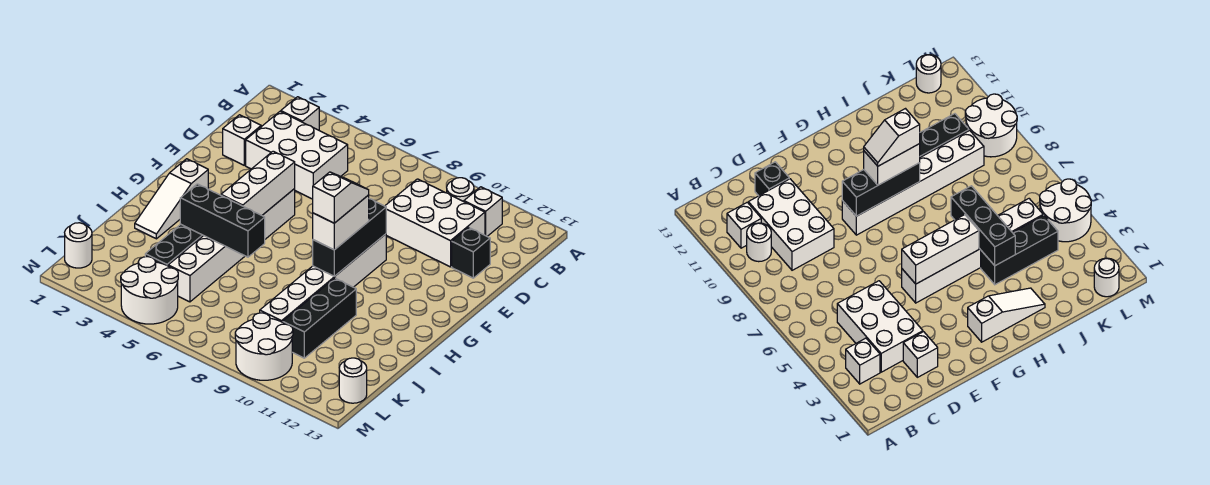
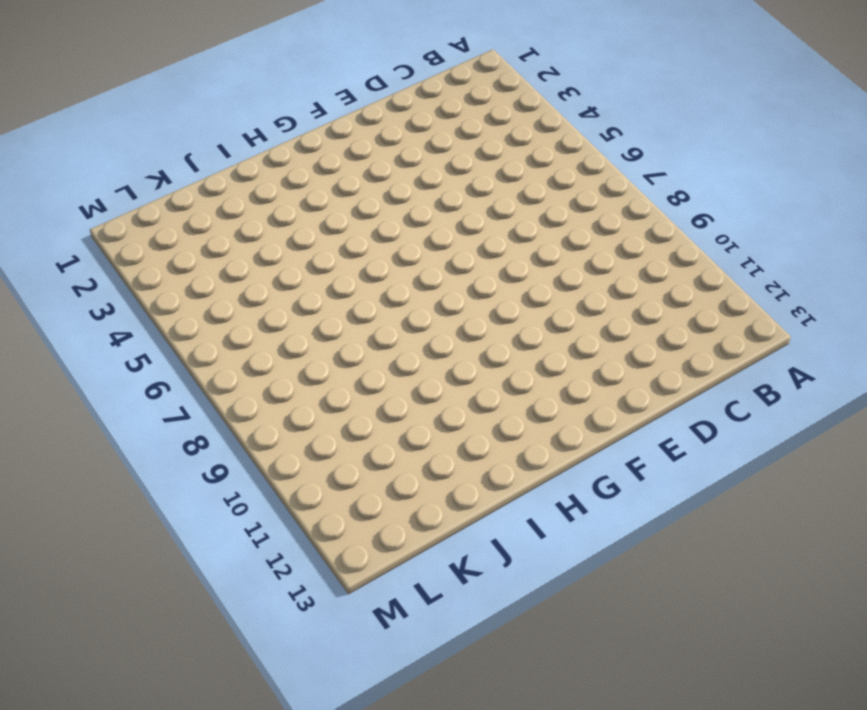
none -> white 1x1 brick [281,97,319,130]
none -> white 1x1 round brick [447,178,474,202]
none -> white 1x1 brick [464,187,502,236]

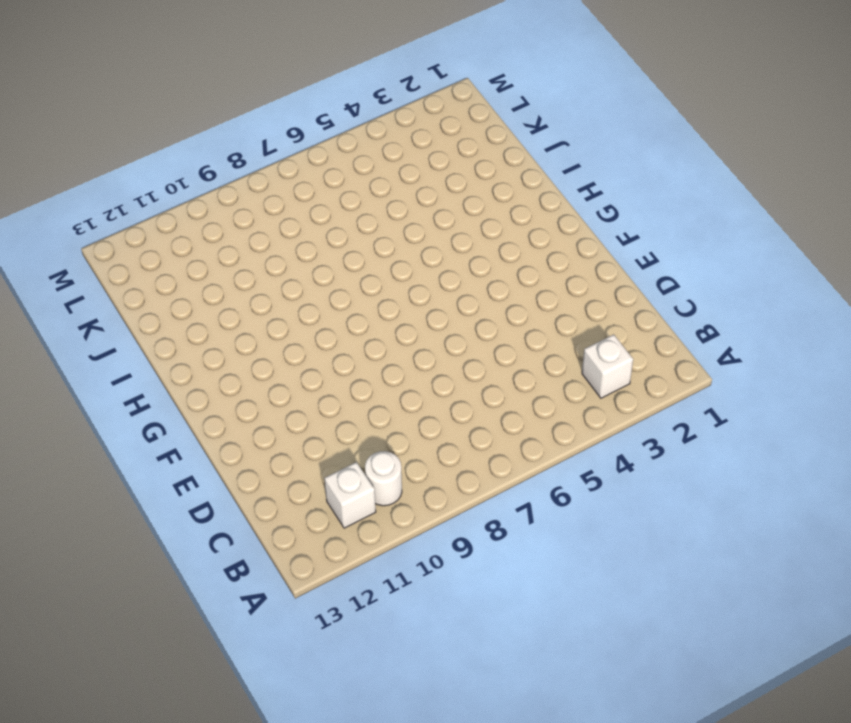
none -> white 2x3 brick [246,111,348,199]
none -> white 2x3 brick [385,179,485,267]
none -> white 1x1 brick [223,115,261,165]

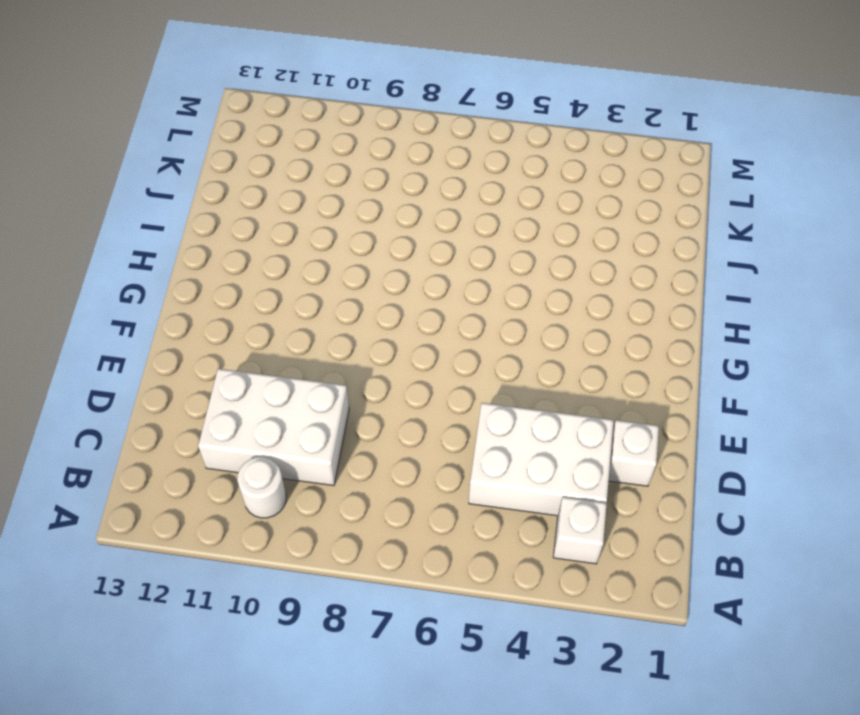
none -> white 1x1 brick [464,187,502,236]
none -> black 1x1 brick [452,227,490,278]
none -> white 1x6 brick [168,189,295,302]

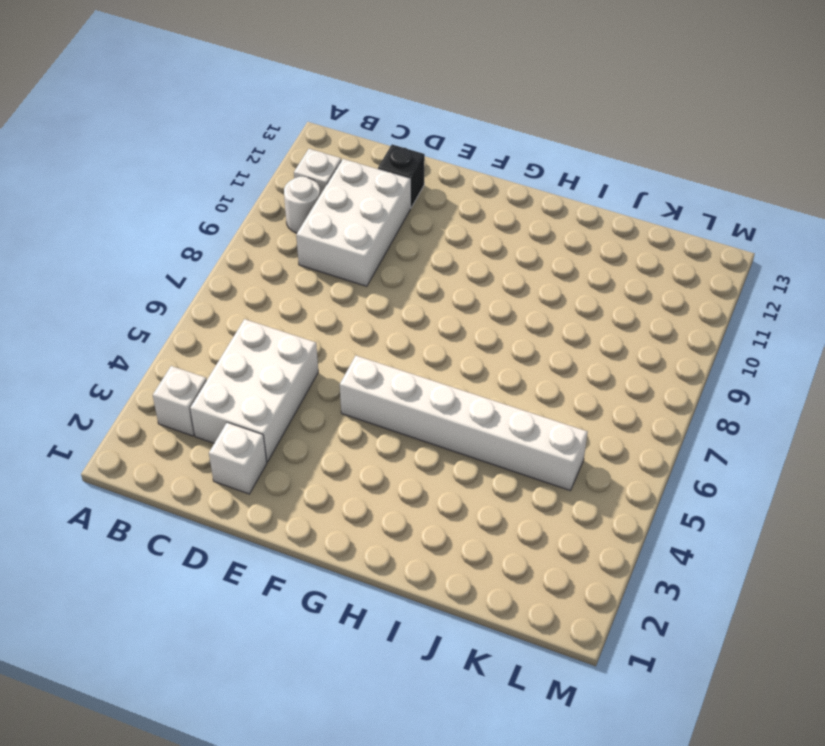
none -> white 1x6 brick [260,234,386,322]
none -> white 1x3 slope [135,159,208,239]
none -> black 1x3 brick [145,224,203,266]

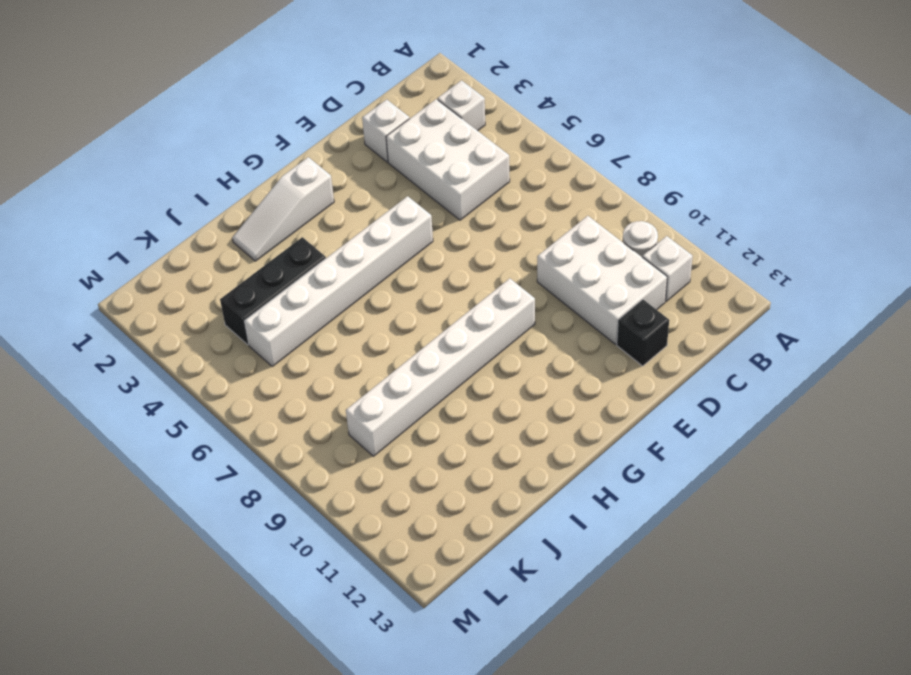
none -> black 1x3 brick [283,278,356,358]
none -> white 1x1 round brick [65,223,92,268]
none -> white 2x2 round brick [121,257,178,324]

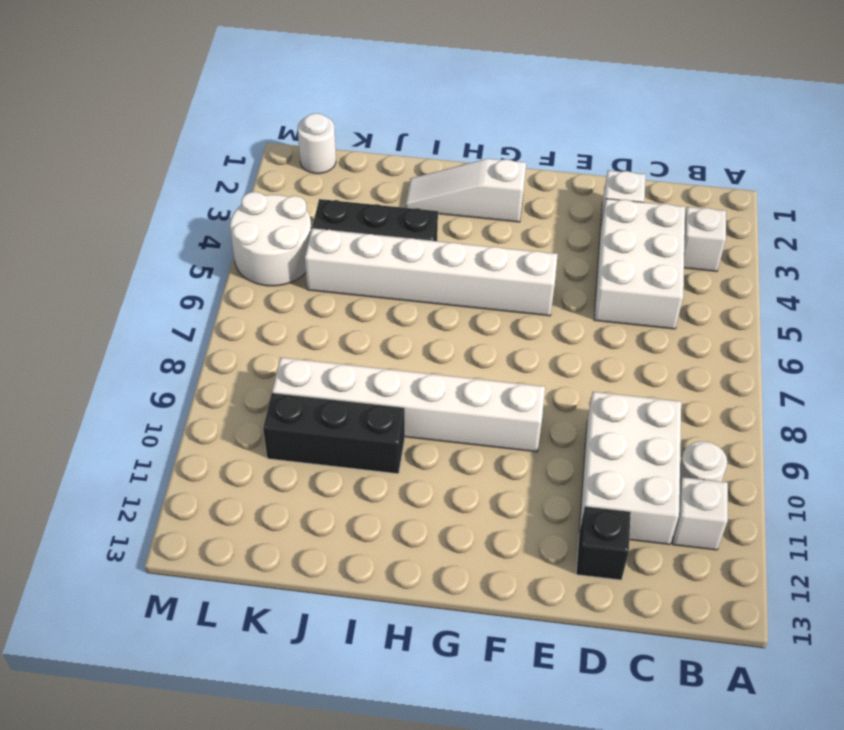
none -> white 2x2 round brick [235,313,293,380]
none -> white 1x1 round brick [339,358,367,403]
none -> white 1x3 brick [221,151,295,215]

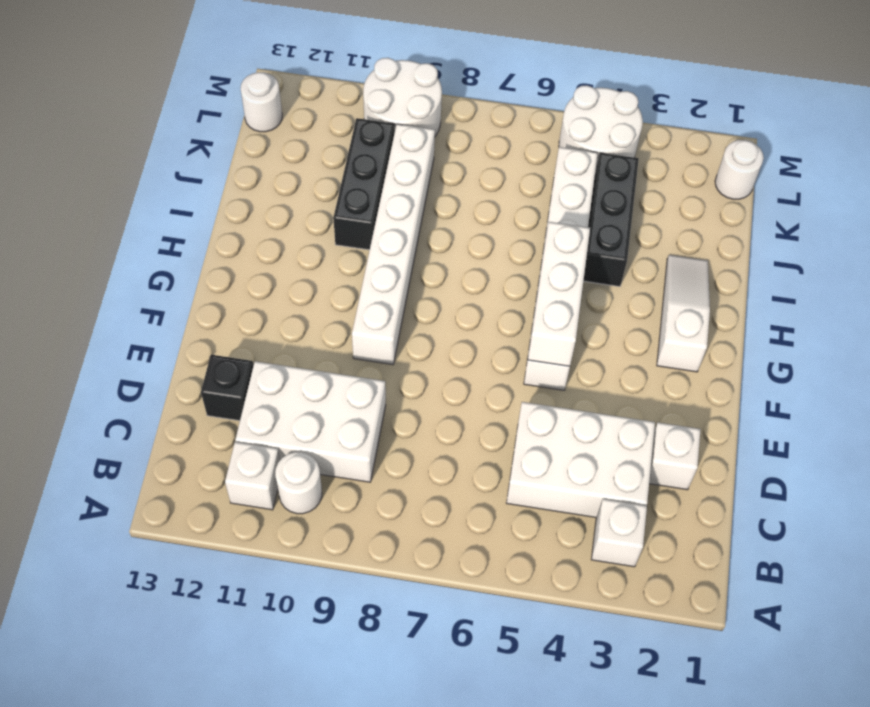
none -> black 1x3 brick [313,199,386,276]
none -> black 1x3 brick [180,184,265,257]
none -> white 1x2 brick [313,195,369,250]

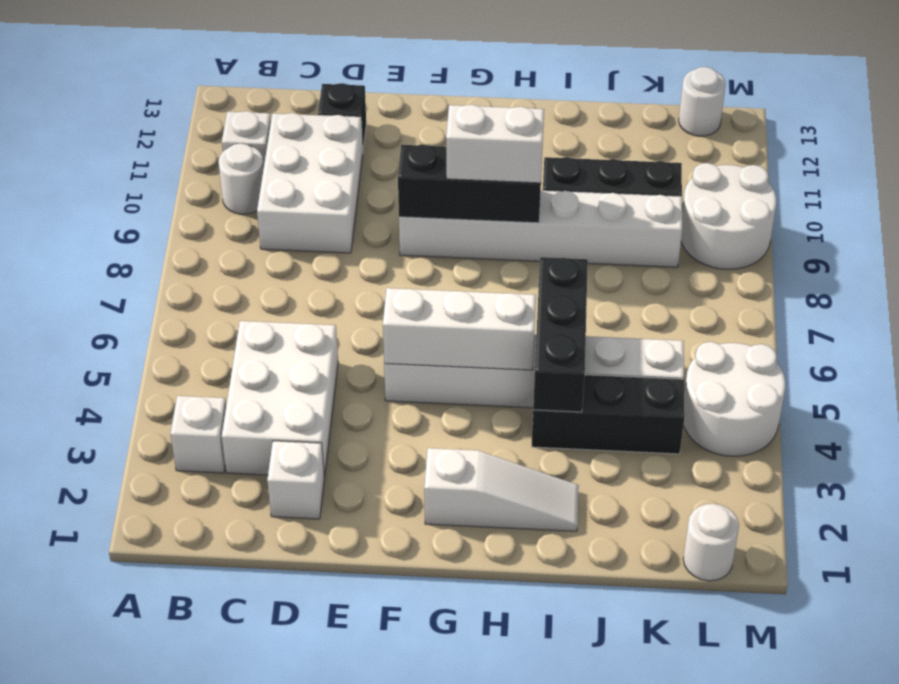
none -> white 1x2 slope [313,172,369,223]

